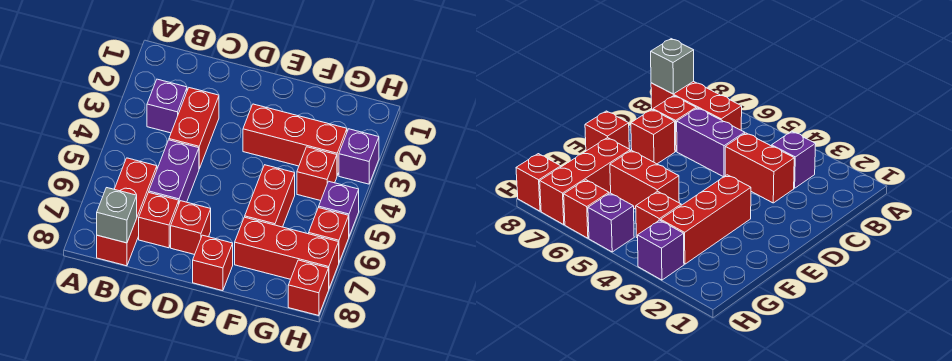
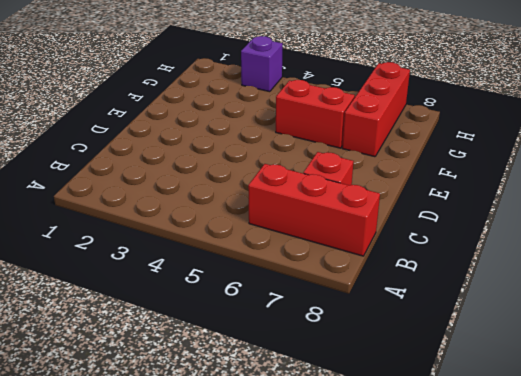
none -> purple 1x1 brick [147,79,187,133]
none -> red 1x2 brick [169,88,219,169]
none -> purple 1x2 brick [149,140,199,202]

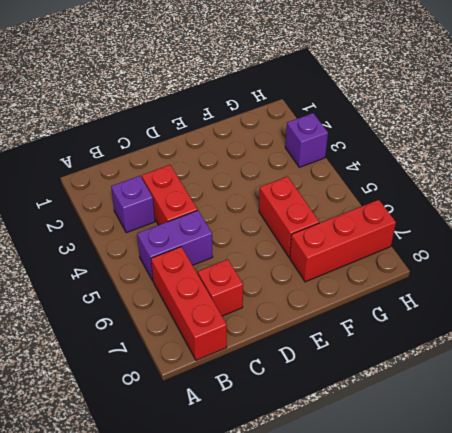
purple 1x2 brick [137,210,213,281] -> purple 1x2 brick turned to [149,140,199,202]
none -> red 1x1 brick [171,201,211,255]
none -> red 1x3 brick [243,104,347,175]
none -> red 1x1 brick [193,235,233,291]

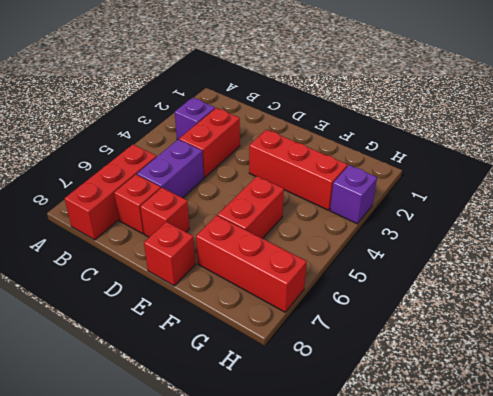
none -> red 1x1 brick [297,147,337,201]
none -> purple 1x1 brick [319,181,359,236]
none -> red 1x1 brick [309,208,349,262]

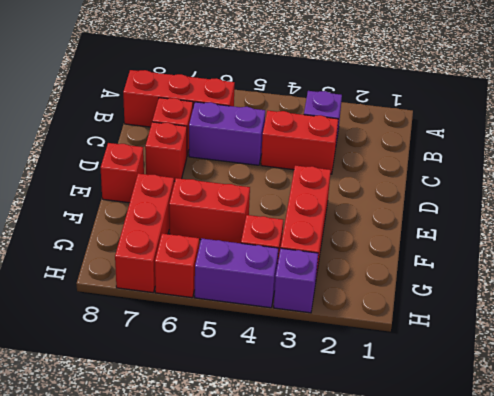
purple 1x2 brick [195,238,279,308] -> purple 1x1 brick [319,181,359,236]
none -> red 1x1 brick [288,260,329,316]
none -> grey 1x1 brick [97,188,137,243]

